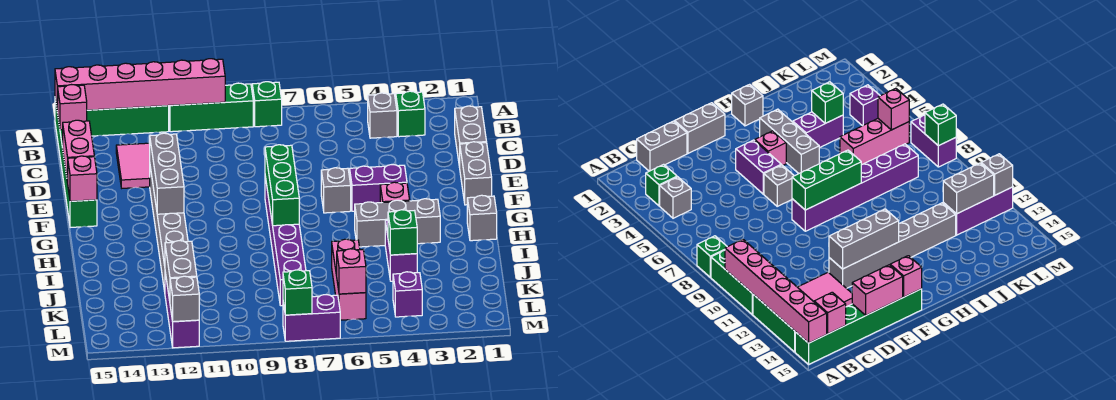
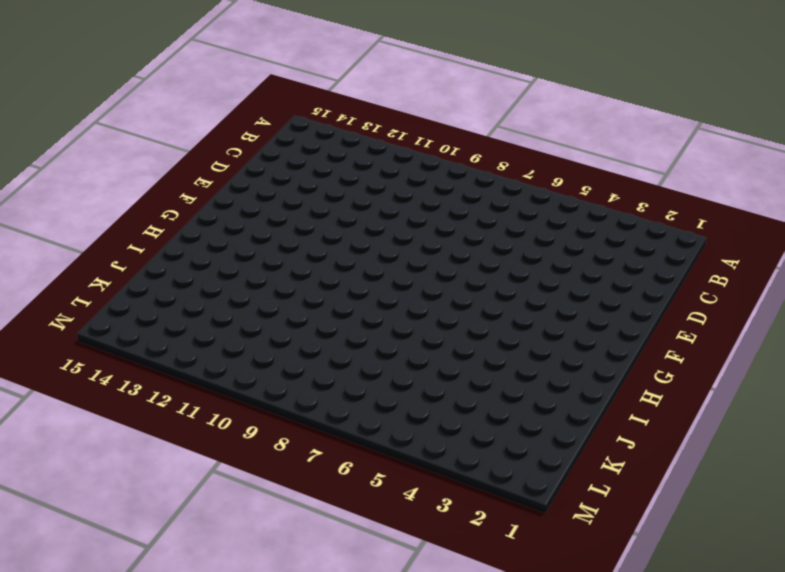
none -> green 1x1 brick [252,82,282,127]
none -> green 1x3 brick [169,83,253,132]
none -> green 1x3 brick [87,106,169,136]
none -> green 1x6 brick [55,99,97,228]

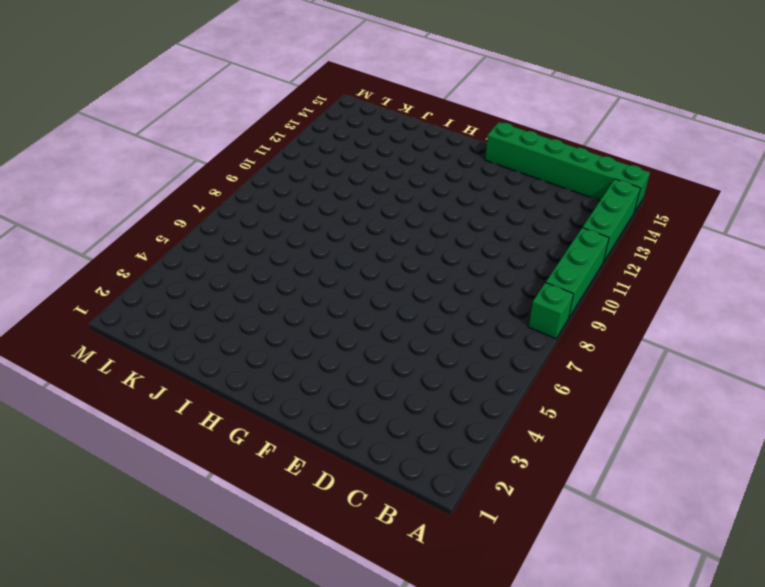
none -> green 1x1 brick [396,91,425,137]
none -> grey 1x1 brick [368,93,397,138]
none -> grey 1x2 brick [455,106,486,167]
none -> pink 2x2 tile [116,143,150,188]

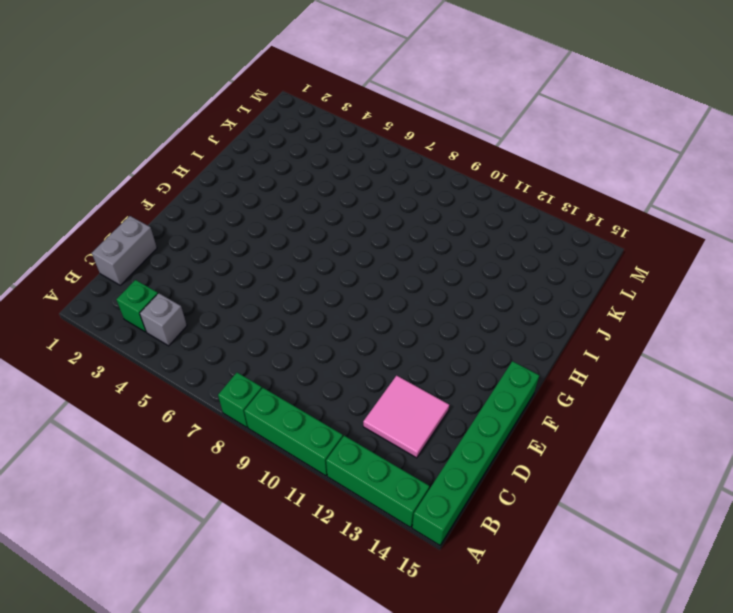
none -> grey 1x2 brick [460,142,492,205]
none -> grey 1x6 brick [150,167,188,292]
none -> purple 1x2 brick [350,165,407,211]
none -> grey 1x1 brick [321,168,351,213]

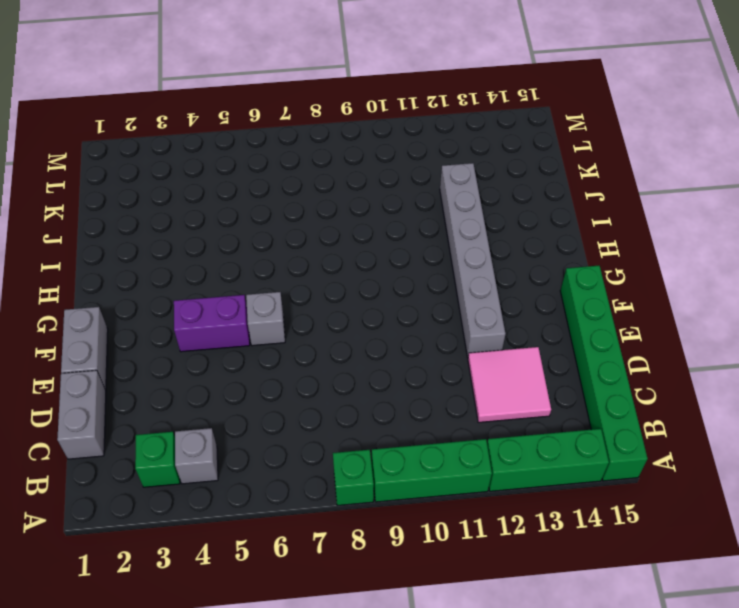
none -> purple 1x6 brick [265,177,306,306]
none -> pink 1x1 brick [380,182,410,203]
none -> grey 1x1 brick [467,195,497,241]
none -> grey 1x3 brick [355,199,440,247]

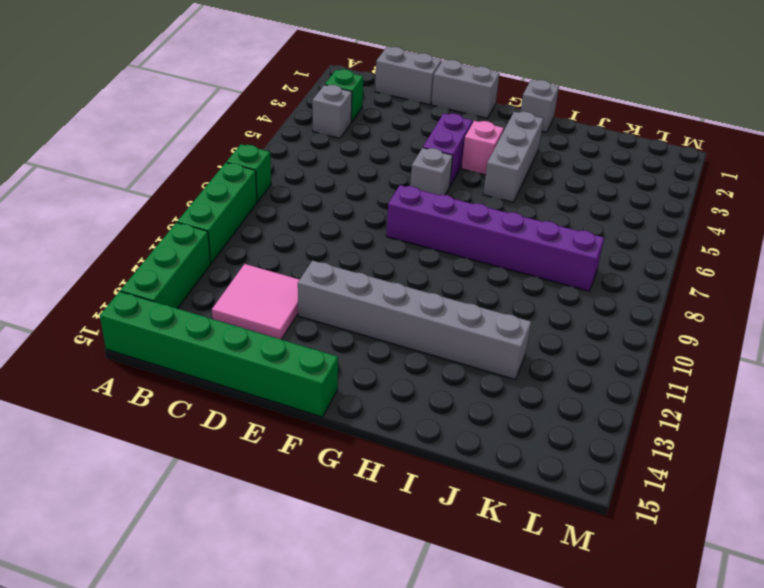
none -> purple 1x2 brick [385,220,417,281]
none -> pink 1x3 brick [332,239,366,320]
none -> purple 1x3 brick [165,273,199,348]
none -> purple 1x1 brick [393,272,422,317]

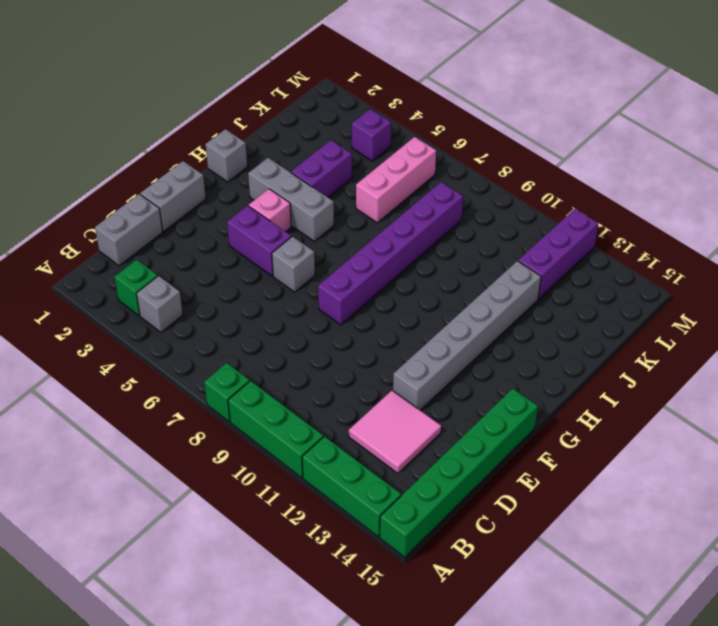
none -> purple 1x2 brick [283,295,340,341]
none -> pink 1x6 brick [55,59,225,112]
none -> pink 1x1 brick [58,85,87,130]
none -> pink 1x2 brick [63,120,94,183]

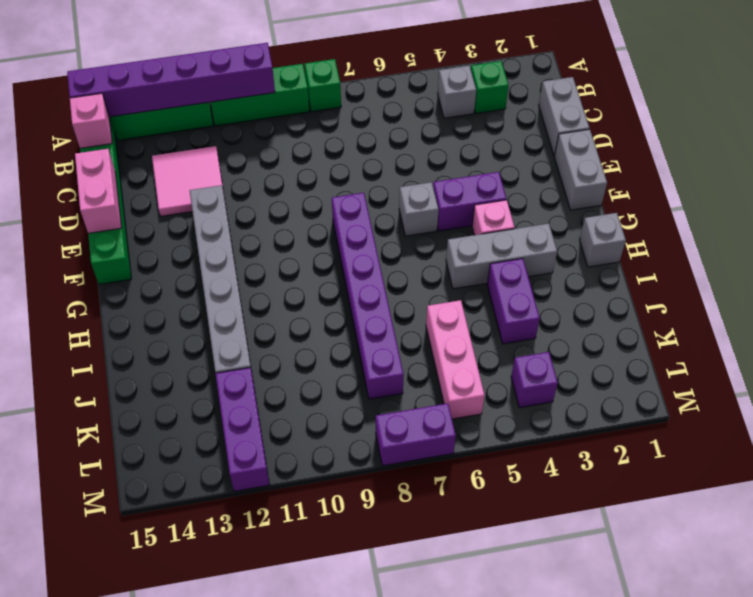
purple 1x6 brick [67,43,275,117] -> pink 1x6 brick [55,59,225,112]
none -> grey 1x3 brick [150,133,184,214]
none -> green 1x3 brick [265,145,299,226]
none -> pink 1x1 brick [68,156,97,201]
none -> green 1x1 brick [388,210,417,255]

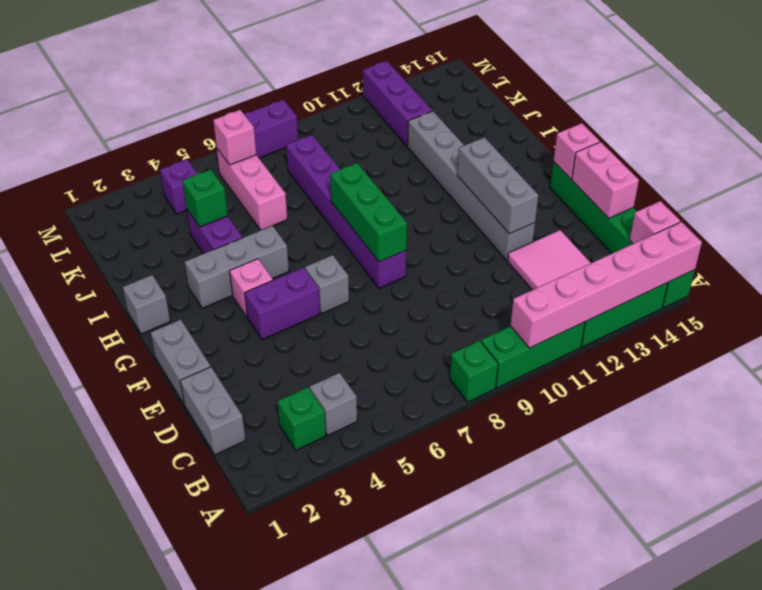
none -> grey 1x2 brick [165,241,197,301]
none -> green 1x1 brick [283,270,312,315]
none -> grey 1x1 brick [170,276,199,322]

